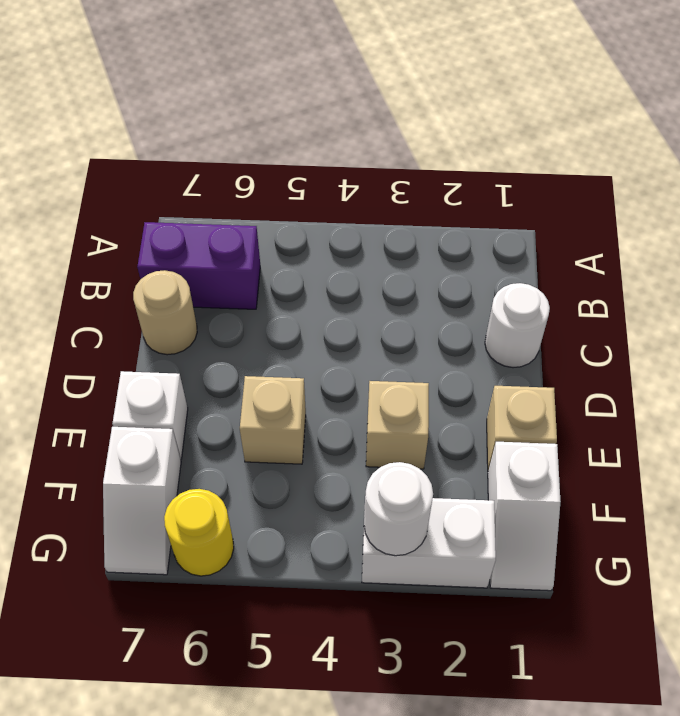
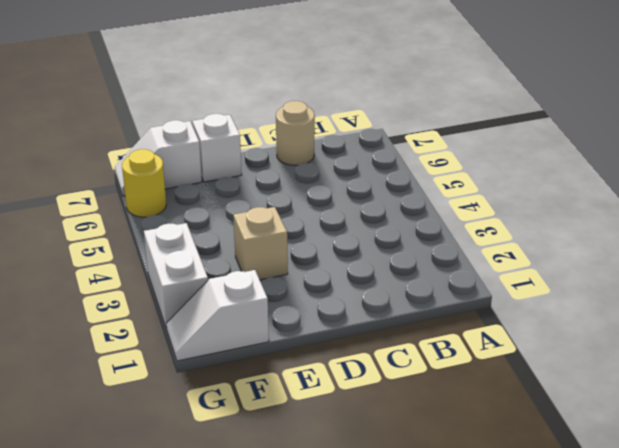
none -> purple 1x2 brick [137,222,260,309]
none -> white 1x1 round brick [485,283,550,368]
none -> tan 1x1 brick [487,386,557,471]

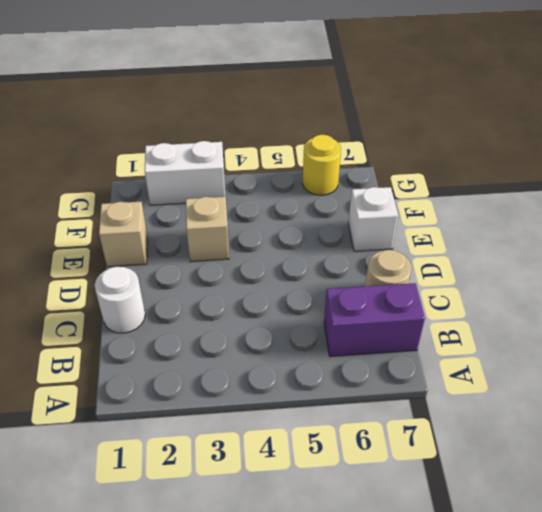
none -> tan 1x1 brick [240,376,306,464]
none -> white 1x2 slope [488,442,561,591]
none -> white 1x2 slope [103,427,181,575]

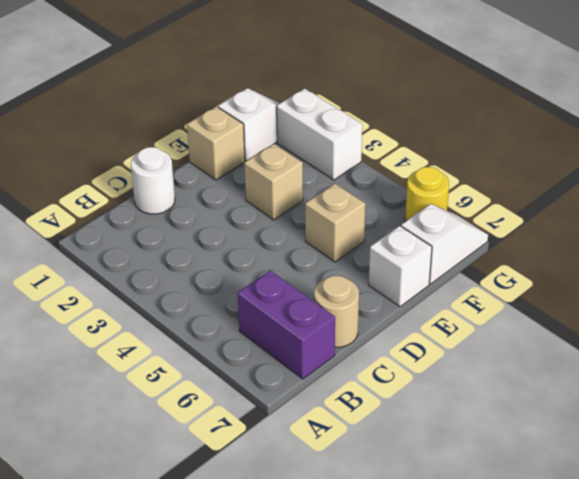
none -> white 1x1 round brick [364,462,433,556]

